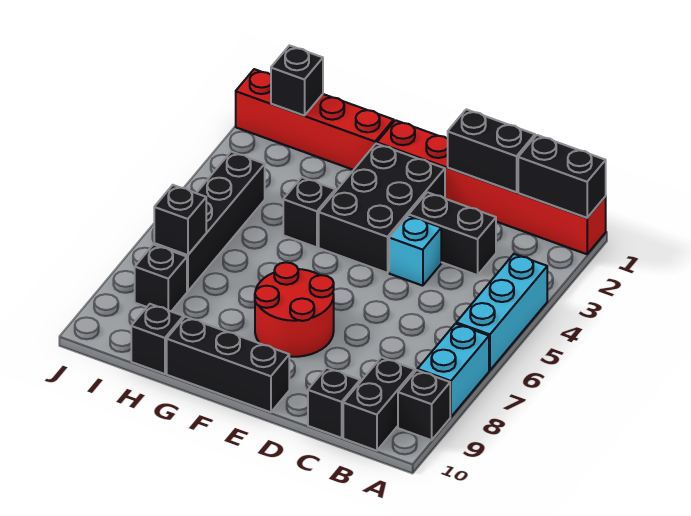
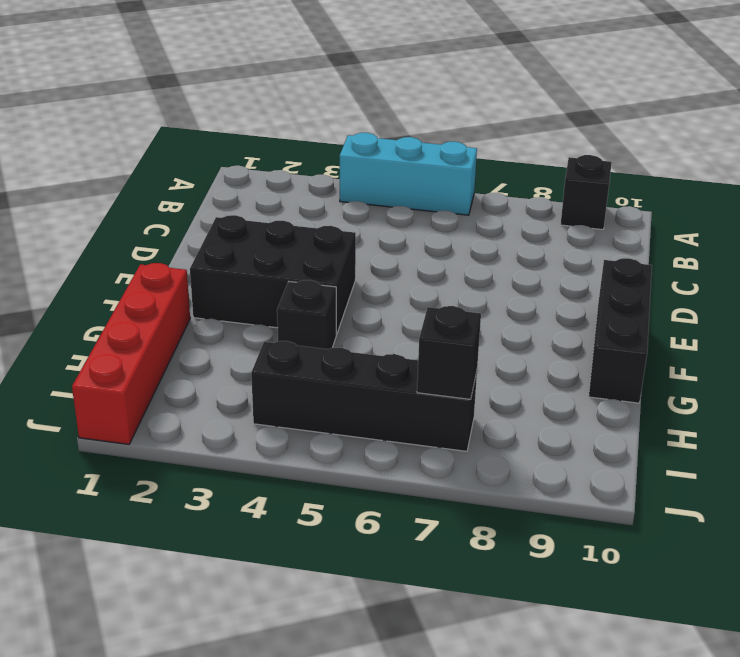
none -> red 1x6 brick [377,120,606,254]
none -> cyan 1x2 brick [417,324,489,417]
none -> black 1x2 brick [343,357,415,451]

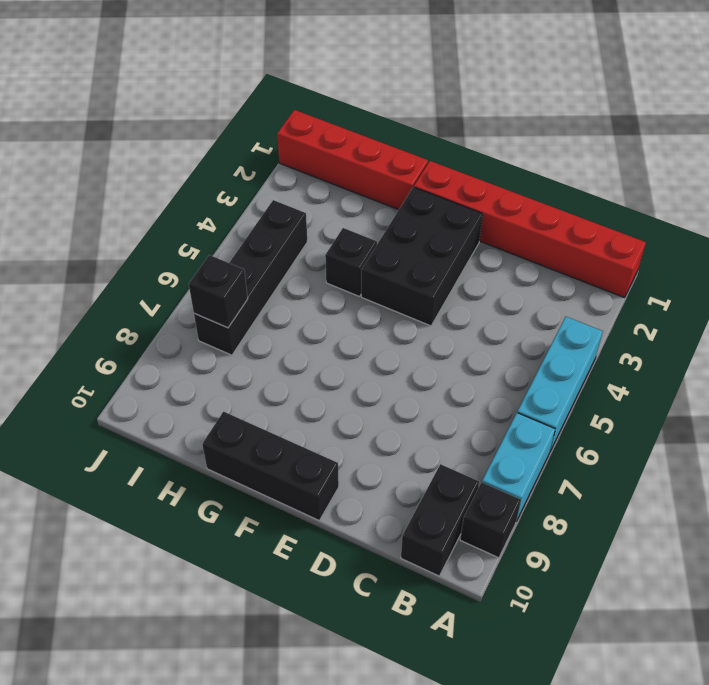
none -> black 1x2 brick [409,192,496,275]
none -> black 1x1 brick [308,368,360,438]
none -> cyan 1x1 brick [389,216,441,286]

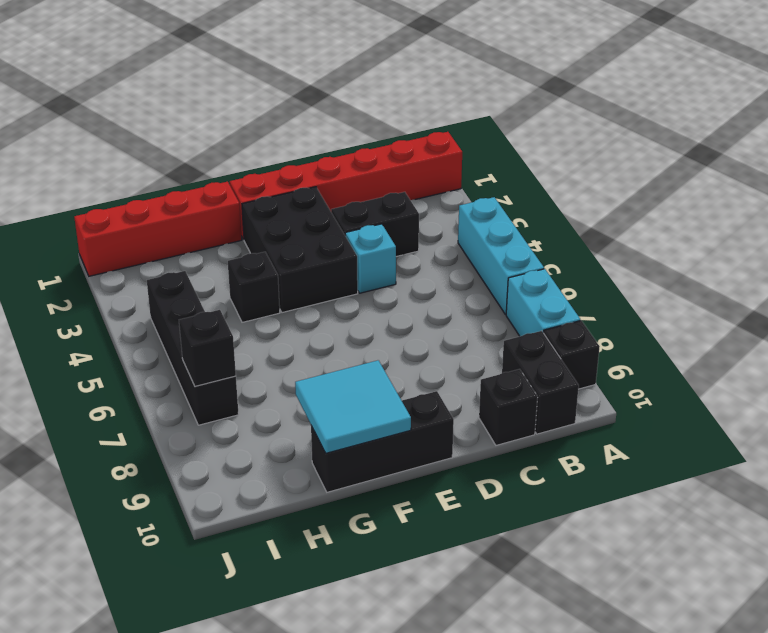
cyan 2x2 tile [295,360,411,453] -> none
none -> red 2x2 round brick [255,262,334,357]
none -> black 1x1 brick [131,304,183,374]
none -> black 1x1 brick [135,245,187,311]

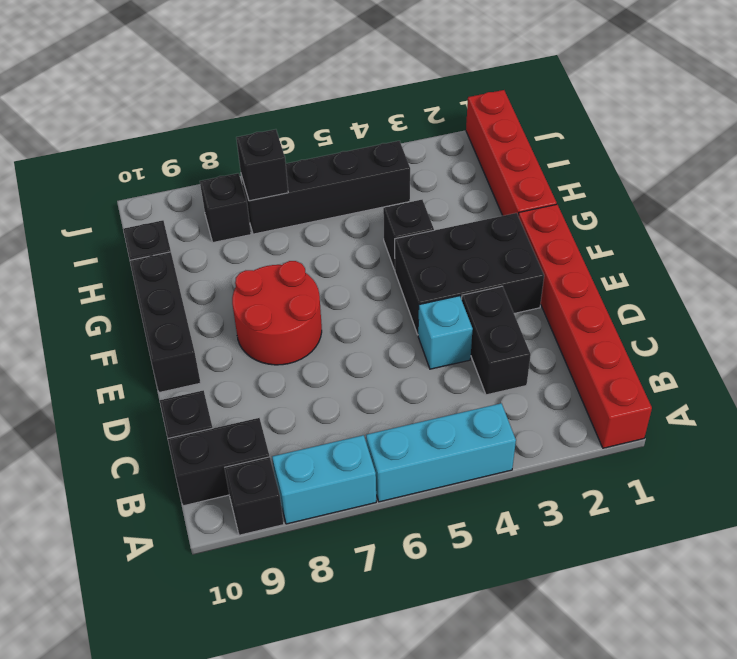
none -> black 1x2 brick [518,135,606,218]
none -> black 1x2 brick [448,109,535,192]
none -> black 1x1 brick [271,46,323,116]

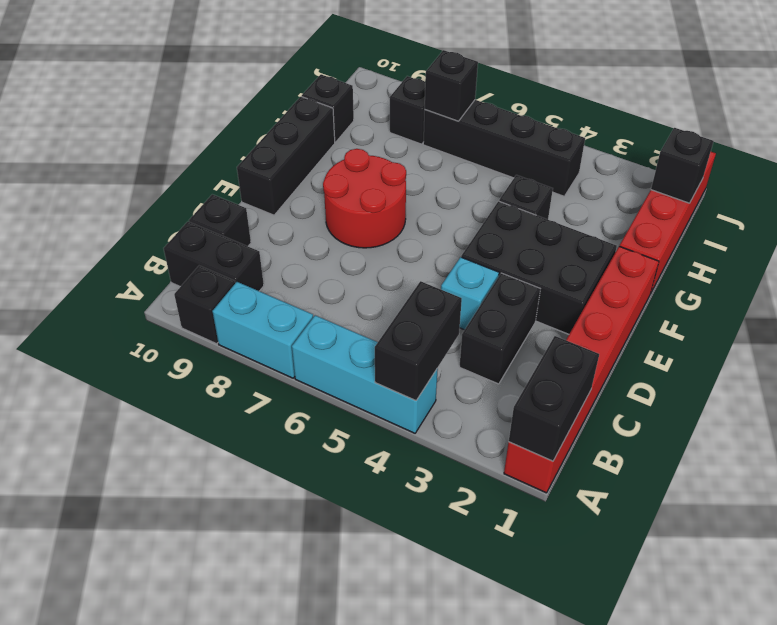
black 1x2 brick [375,281,462,401] -> black 1x2 brick moved to [448,109,535,192]

